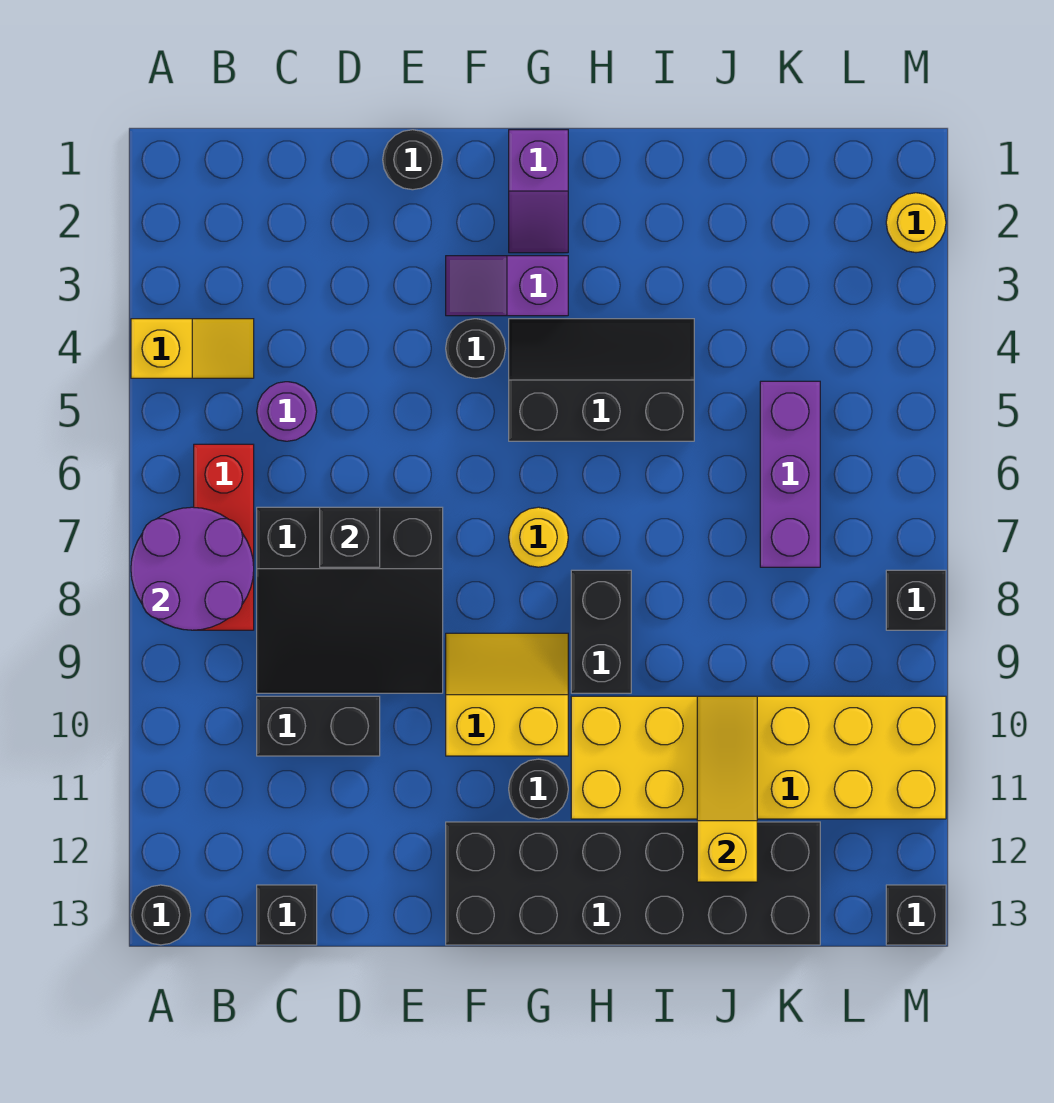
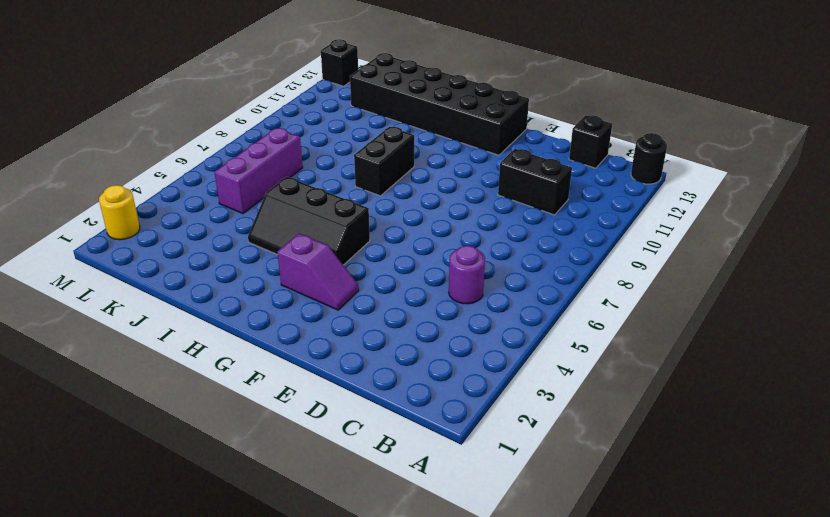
none -> yellow 1x2 slope [131,319,254,378]
none -> red 1x3 brick [194,444,254,630]
none -> black 3x3 slope [257,507,443,693]

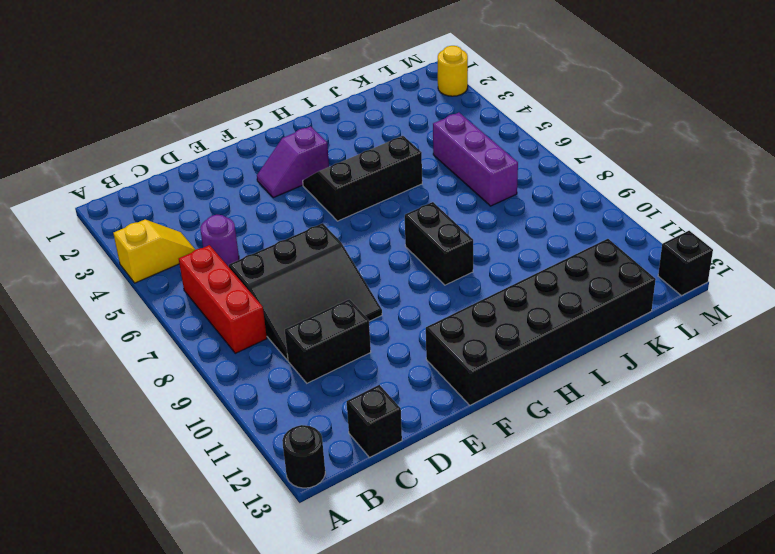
none -> black 1x1 round brick [383,130,443,190]
none -> black 1x1 round brick [446,319,505,378]
none -> yellow 2x2 slope [446,633,568,756]

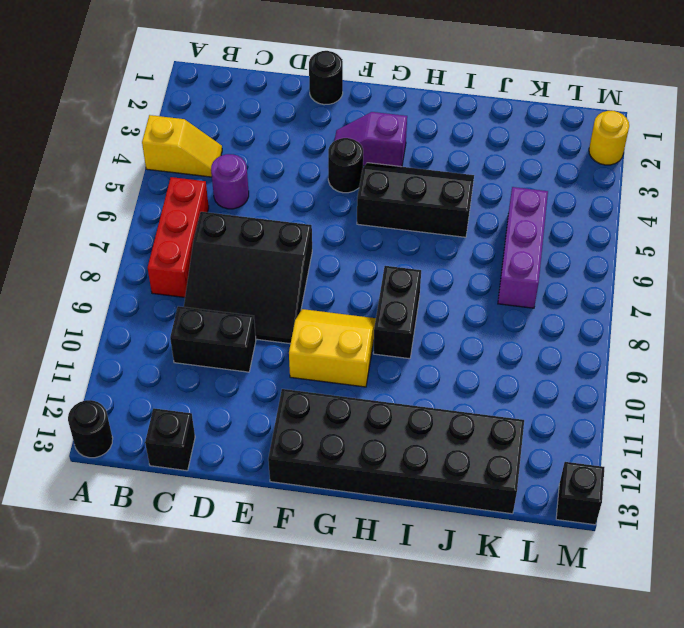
none -> purple 1x2 slope [509,130,568,253]
none -> yellow 1x1 round brick [509,507,568,567]
none -> black 1x1 round brick [509,759,568,819]

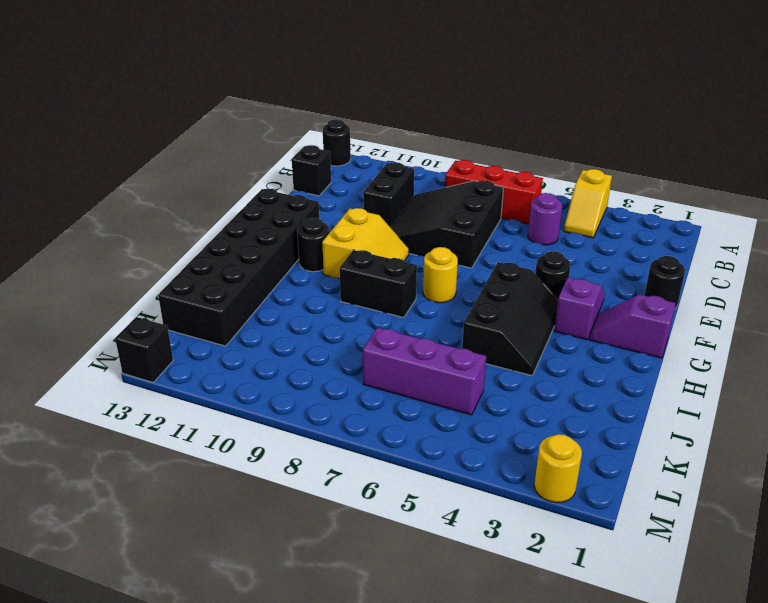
none -> yellow 2x6 brick [571,696,946,819]
none -> black 1x1 brick [886,570,946,630]
none -> purple 2x2 round brick [131,507,254,630]

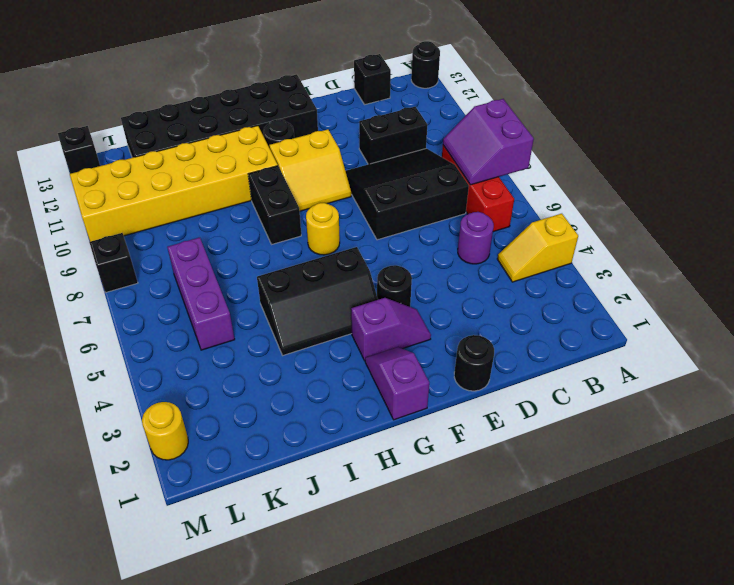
purple 2x2 slope [443,99,534,185] -> purple 2x2 round brick [131,507,254,630]
none -> black 1x1 brick [320,507,380,567]
none -> yellow 1x3 slope [697,696,757,882]

